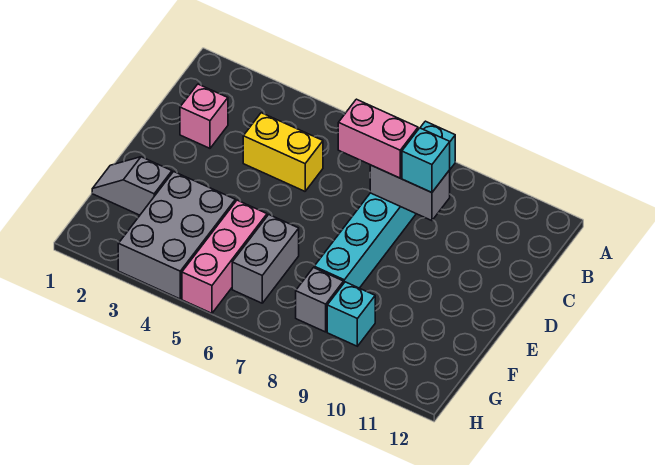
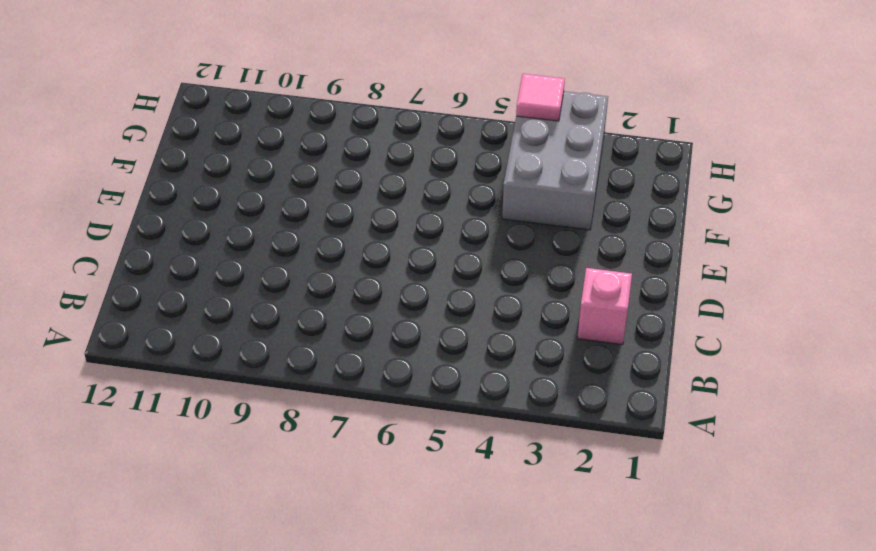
pink 1x1 tile [516,74,565,121] -> none
none -> cyan 1x6 brick [314,121,455,288]
none -> yellow 1x2 brick [243,113,323,191]
none -> grey 1x2 slope [92,157,172,215]

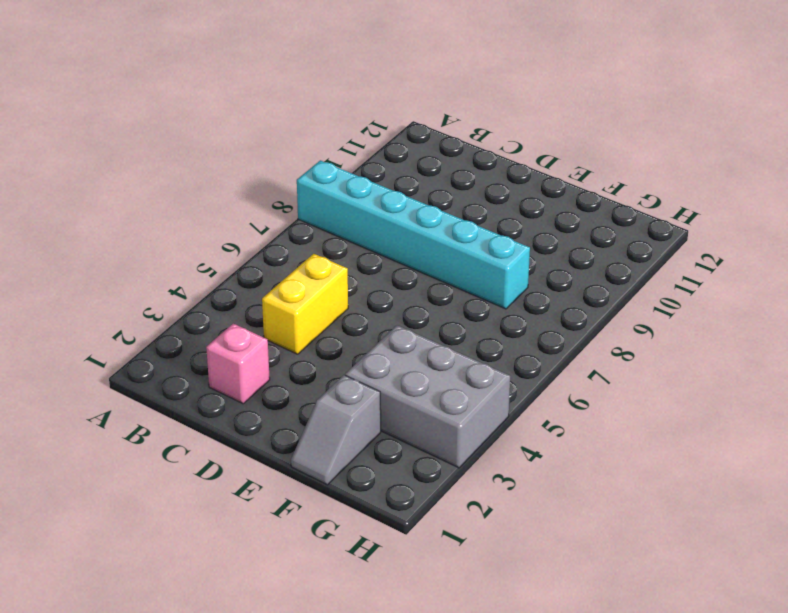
none -> pink 1x3 brick [182,200,267,313]
none -> grey 1x2 brick [232,215,299,303]
none -> grey 1x1 brick [296,268,344,332]

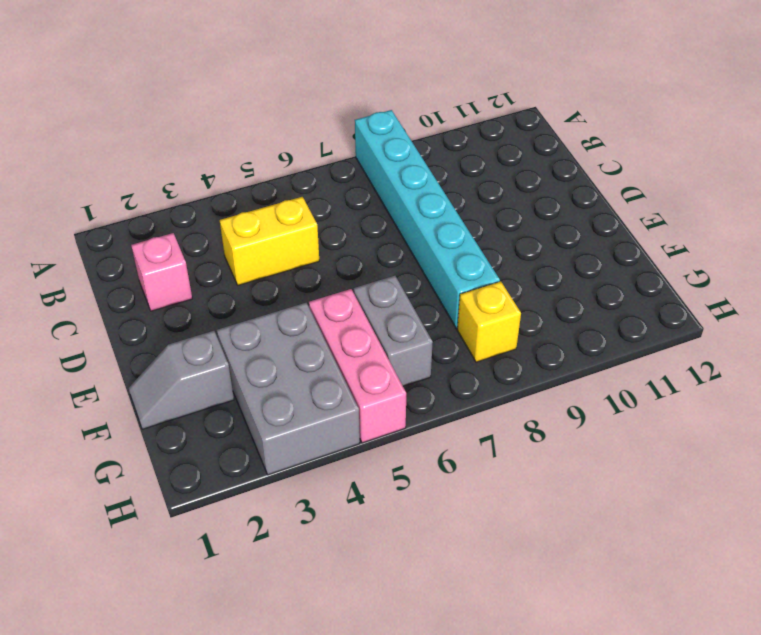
yellow 1x1 brick [457,281,521,362] -> grey 1x1 brick [296,268,344,332]
none -> cyan 1x1 brick [327,282,375,346]
none -> grey 1x2 brick [370,165,450,221]
none -> pink 1x2 brick [338,99,418,178]

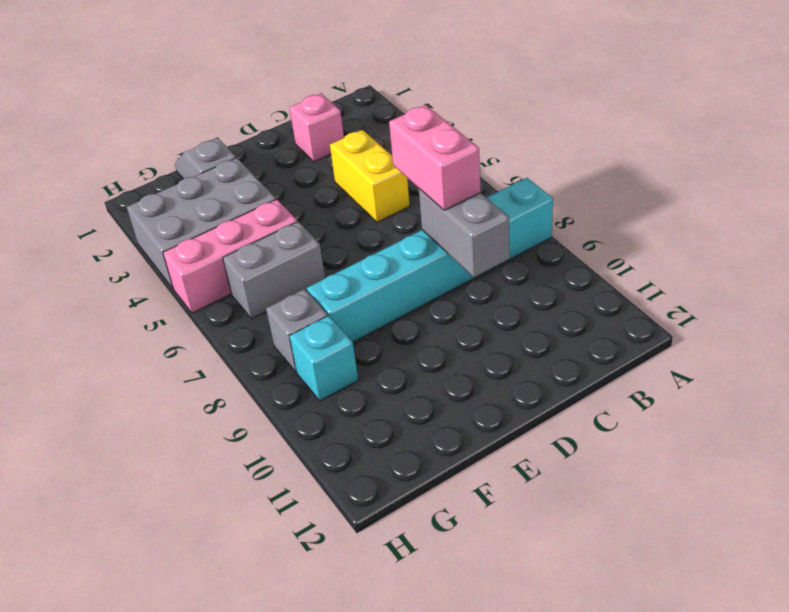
none -> cyan 1x1 brick [402,128,450,193]

